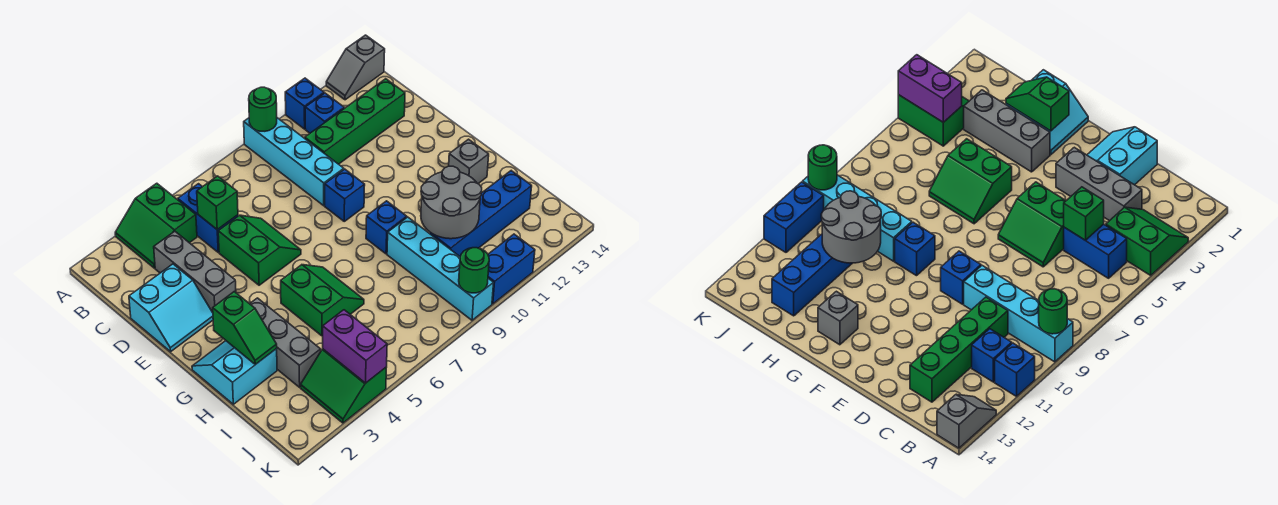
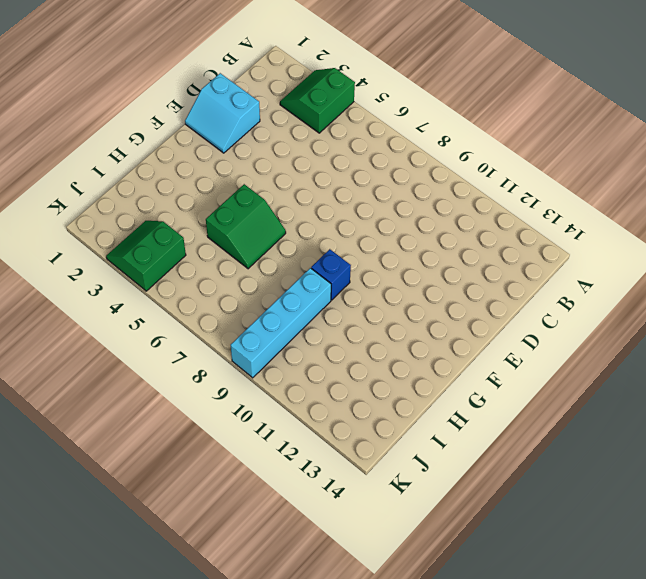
none -> cyan 1x4 brick [244,118,344,206]
none -> blue 1x1 brick [285,78,324,129]
none -> grey 1x2 slope [326,35,385,100]

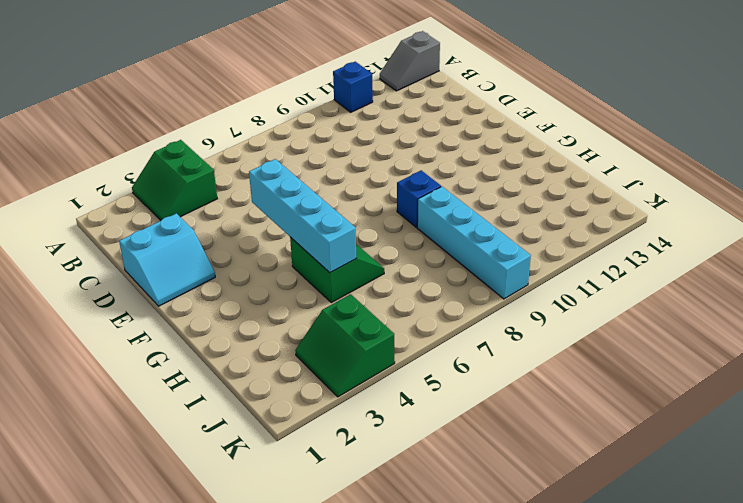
cyan 1x4 brick [249,159,357,273] -> cyan 1x4 brick moved to [244,118,344,206]
none -> blue 1x2 brick [178,184,238,252]
none -> blue 1x1 brick [305,93,344,133]
none -> grey 1x3 brick [154,231,236,313]

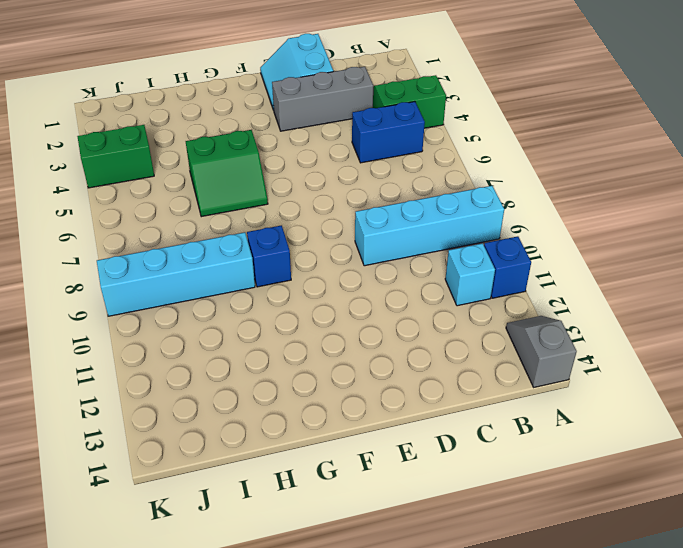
cyan 1x1 brick [445,243,495,306] -> blue 1x1 brick [305,93,344,133]
none -> green 1x4 brick [305,79,405,164]
none -> green 2x2 slope [218,215,301,285]
none -> blue 1x1 brick [325,169,365,221]

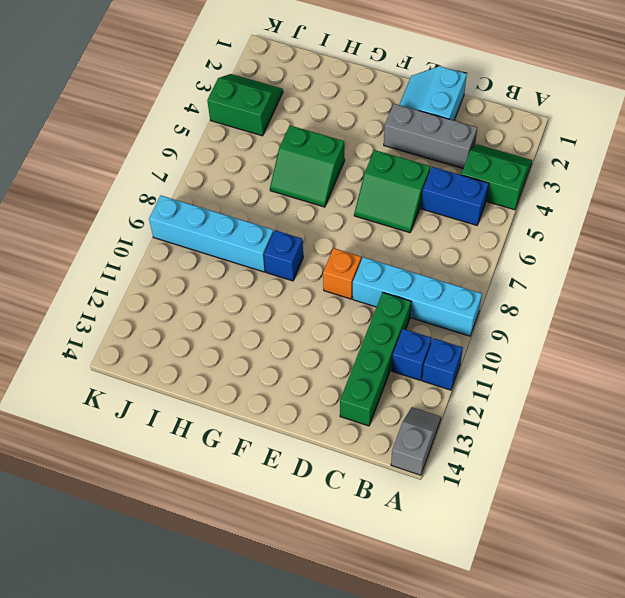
orange 1x1 brick [323,248,361,299] -> blue 1x1 brick [325,169,365,221]
none -> cyan 2x2 slope [192,341,277,404]
none -> grey 1x3 brick [250,298,321,387]
none -> grey 1x1 brick [449,139,489,184]

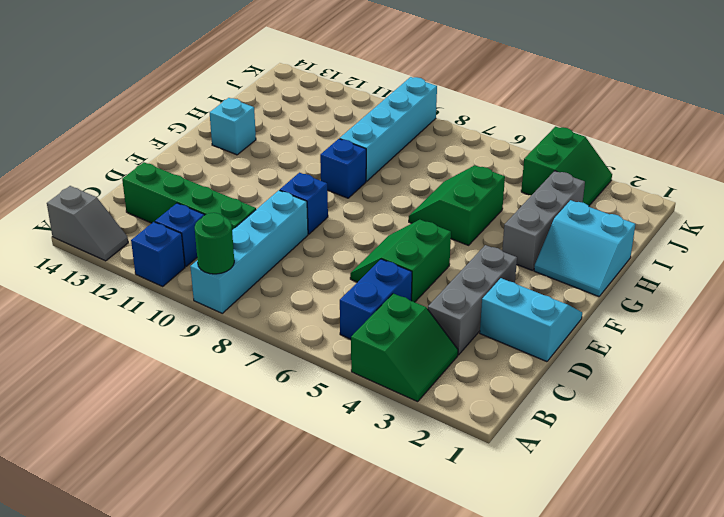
cyan 1x1 brick [210,98,256,155] -> grey 1x1 brick [449,139,489,184]
none -> blue 1x4 brick [430,171,532,256]
none -> blue 1x2 brick [488,234,535,304]
none -> green 1x1 brick [197,176,238,230]

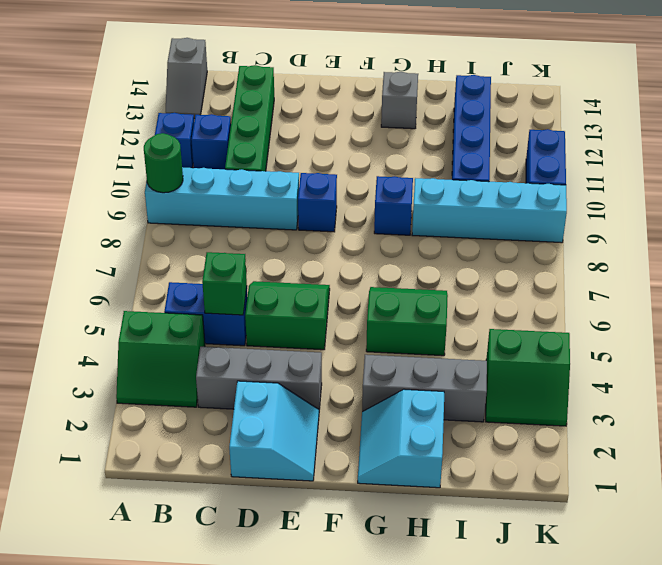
none -> green 1x2 slope [213,292,277,365]
none -> grey 2x2 round brick [421,166,482,239]
none -> purple 1x2 brick [323,310,387,383]

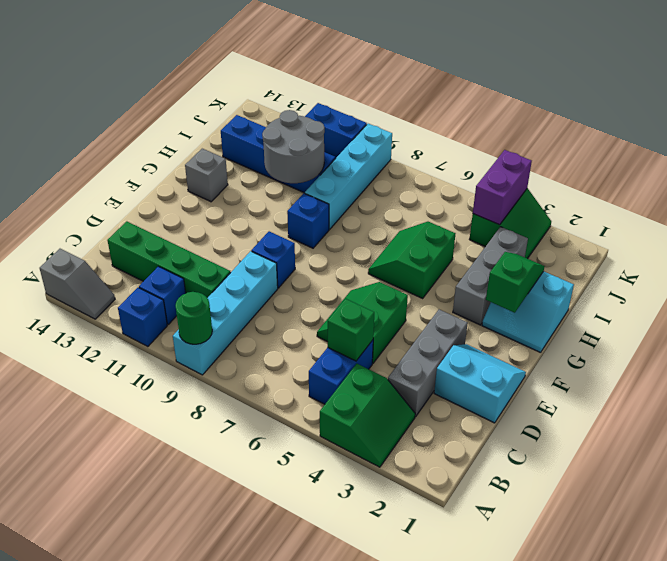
none -> green 1x1 round brick [459,248,489,293]

